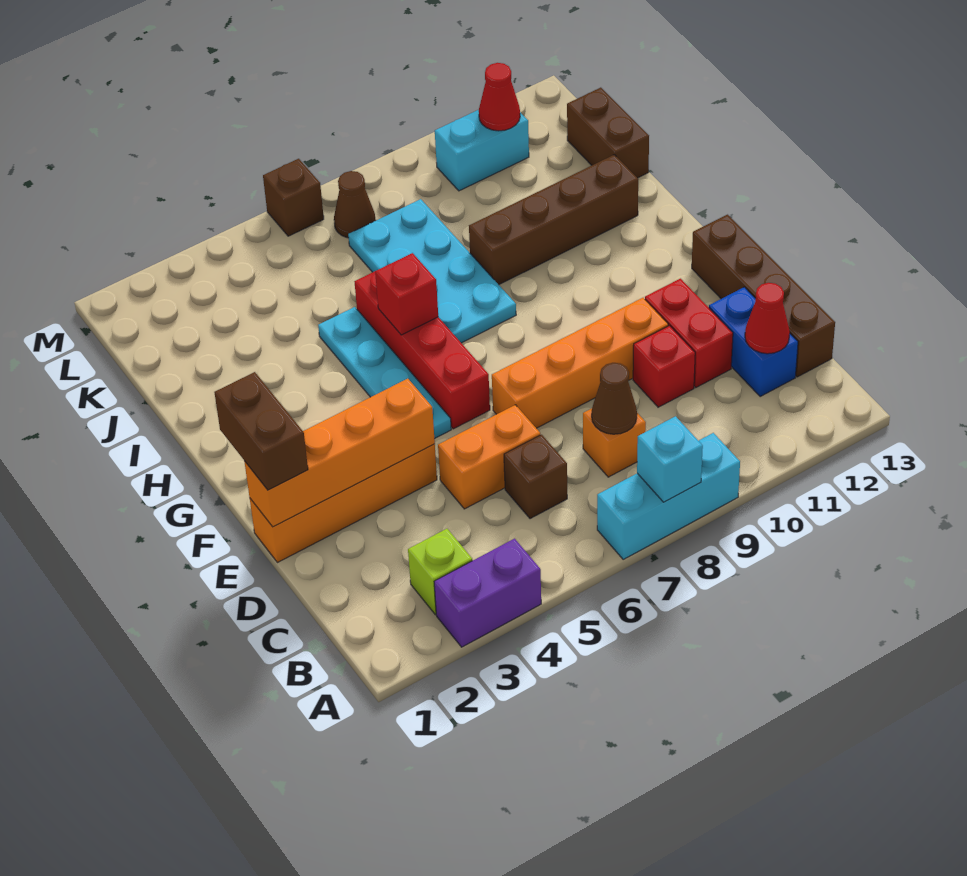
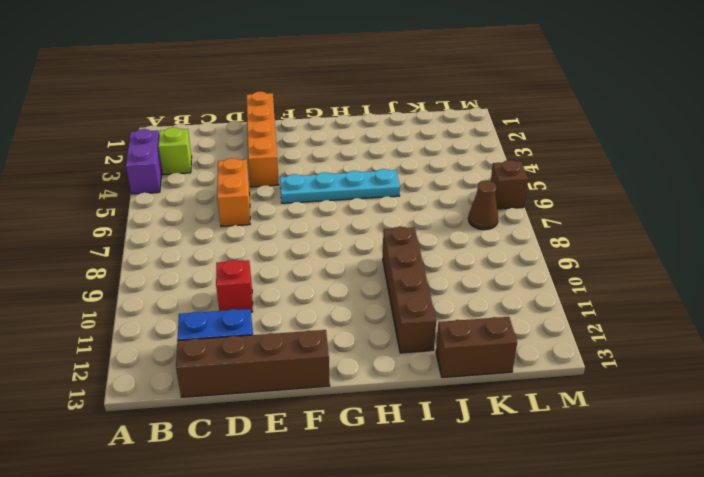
none -> cyan 1x3 brick [597,433,740,559]
none -> brown 1x1 brick [504,435,567,519]
none -> orange 1x1 brick [583,408,646,477]

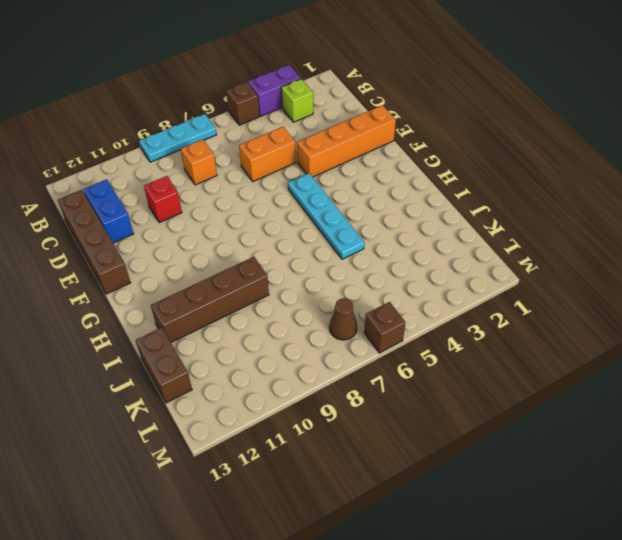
brown 1x1 brick [226,82,260,125] -> brown 1x1 brick moved to [504,435,567,519]
cyan 1x3 plate [139,114,217,162] -> cyan 1x3 brick [597,433,740,559]
none -> red 1x2 brick [645,279,733,387]
none -> orange 1x4 brick [492,298,668,428]
none -> red 1x4 brick [355,271,490,429]

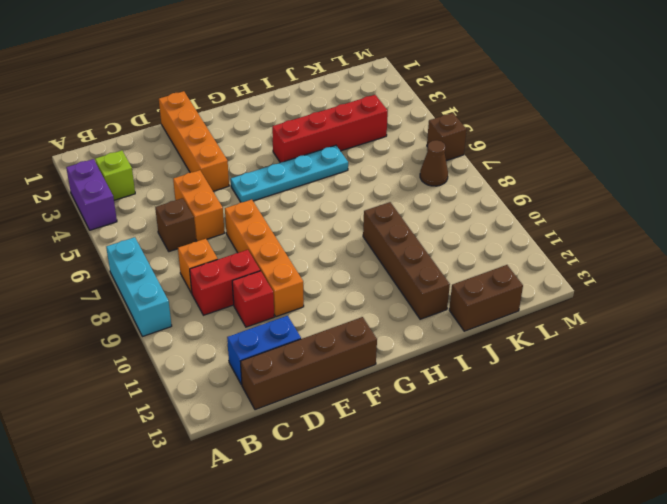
red 1x2 brick [190,250,260,315] -> red 1x2 brick moved to [645,279,733,387]
red 1x4 brick [272,95,388,163] -> red 1x4 brick moved to [355,271,490,429]
none -> cyan 2x4 plate [348,199,516,343]
none -> cyan 1x2 brick [435,110,529,191]
none -> cyan 1x1 brick [637,416,703,502]

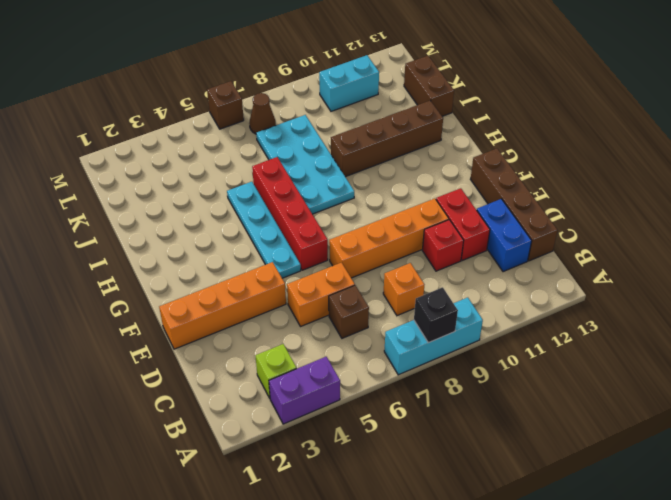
black 1x1 brick [414,287,458,343] -> cyan 1x1 brick [637,416,703,502]
none -> brown 1x1 cone [592,363,637,434]
none -> red 1x1 cone [745,283,790,354]
none -> orange 1x4 brick [244,379,435,527]

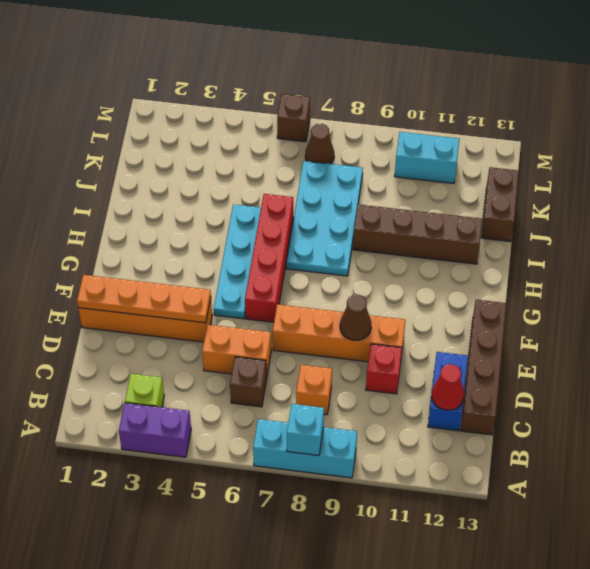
orange 1x4 plate [77,275,211,323] -> orange 1x4 brick [244,379,435,527]
brown 1x1 cone [340,294,371,340] -> brown 1x1 cone moved to [592,363,637,434]
none -> red 1x2 brick [645,279,733,387]
none -> red 1x1 brick [375,253,438,335]
none -> red 1x1 cone [479,63,520,131]

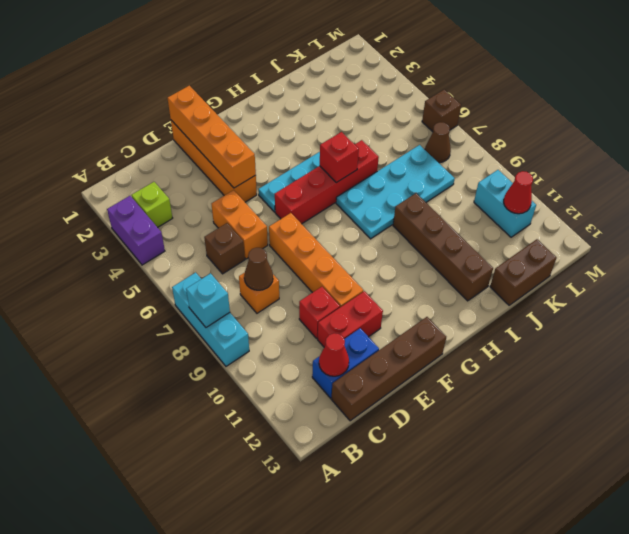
none -> brown 1x2 brick [214,372,308,490]

